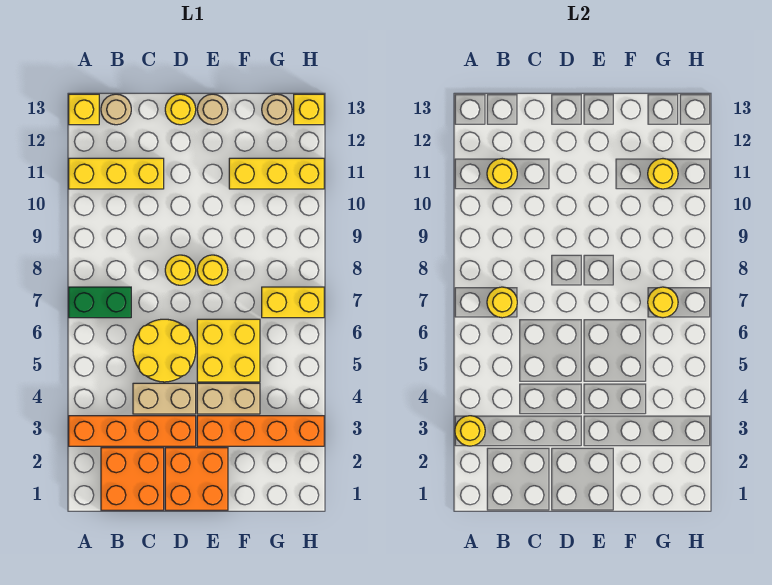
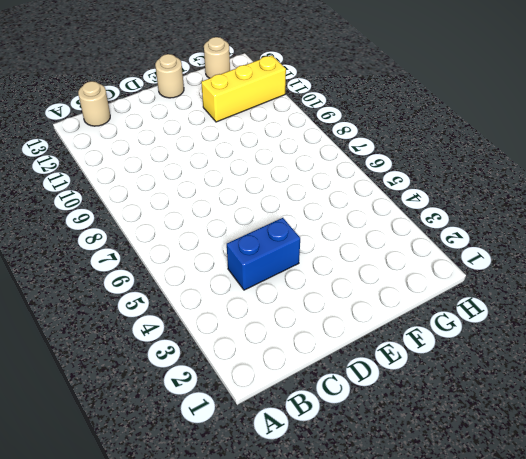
blue 1x2 brick [227,218,300,290] -> tan 1x2 brick [133,383,196,414]
none -> orange 1x4 brick [69,416,196,446]
none -> green 1x2 brick [69,287,131,318]
none -> yellow 1x3 brick [69,158,164,189]

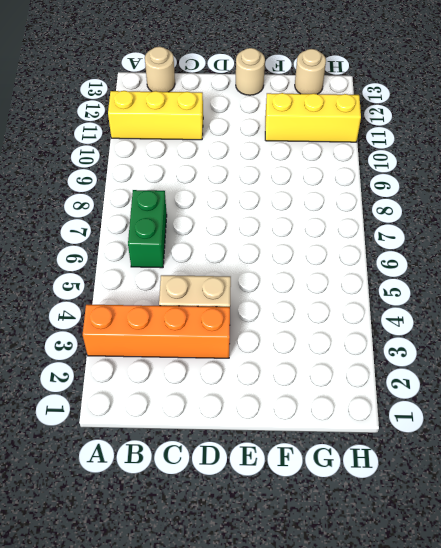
green 1x2 brick [128,190,167,268] -> green 1x2 brick turned to [69,287,131,318]
none -> yellow 1x1 brick [69,94,99,125]
none -> orange 2x2 brick [101,448,164,510]
none -> yellow 2x2 round brick [133,319,196,382]

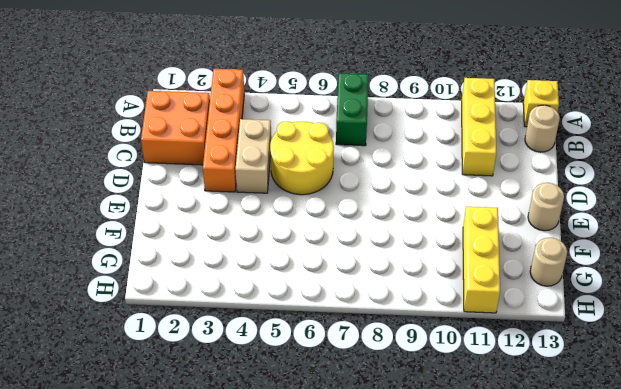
none -> orange 2x2 brick [165,448,228,510]
none -> yellow 1x1 round brick [165,255,196,285]
none -> yellow 1x1 round brick [165,94,196,125]

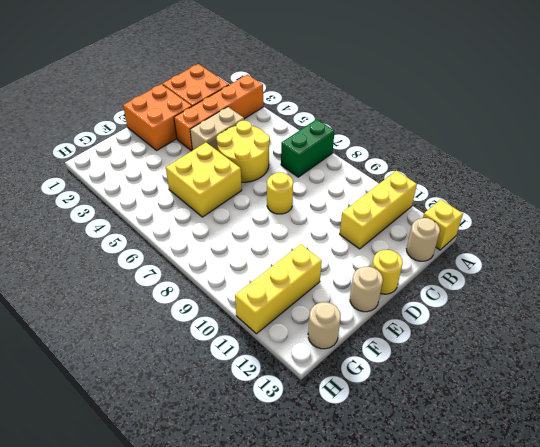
none -> orange 1x4 brick [197,416,324,446]
none -> tan 1x2 brick [197,383,260,414]
none -> yellow 1x1 round brick [197,255,228,285]

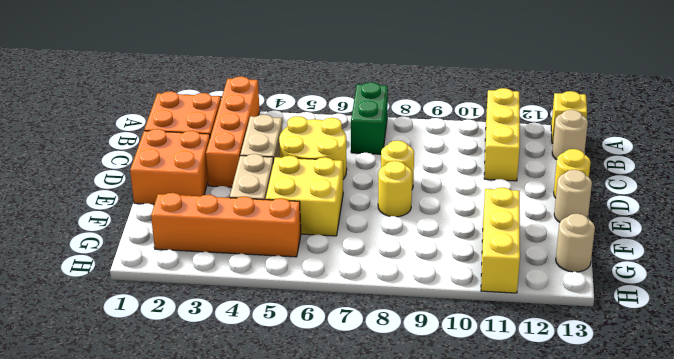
orange 1x4 brick [151,193,301,257] -> orange 1x4 brick turned to [197,416,324,446]
none -> yellow 1x2 brick [262,287,324,318]
none -> yellow 1x1 brick [294,94,324,125]
none -> yellow 1x1 round brick [455,416,485,446]

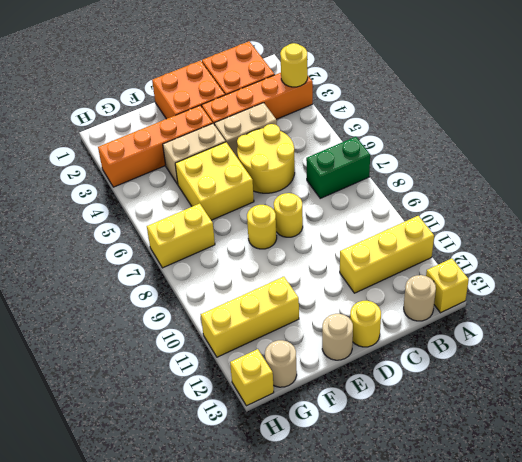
none -> yellow 1x1 round brick [487,287,517,318]
none -> yellow 1x1 round brick [487,159,517,189]
none -> yellow 1x1 round brick [648,287,678,318]

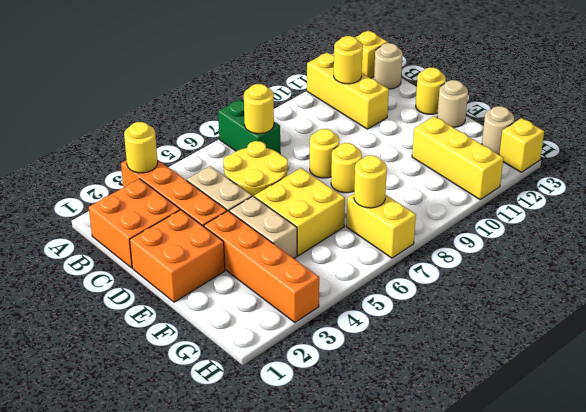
none -> yellow 1x1 round brick [648,159,678,189]

